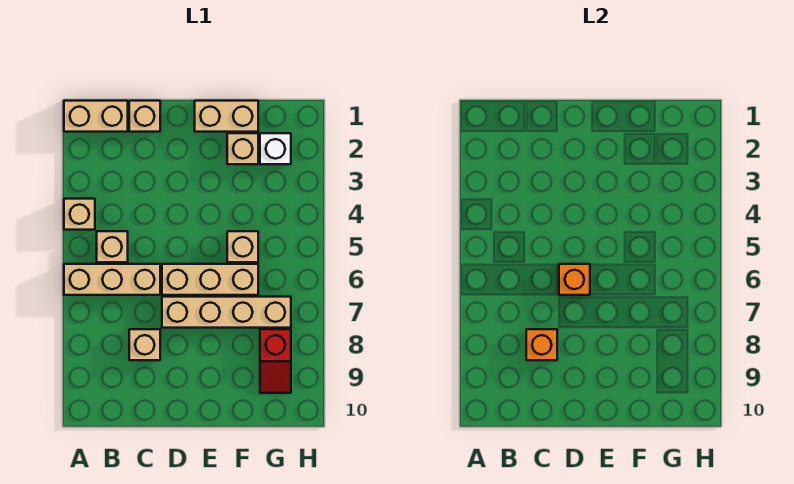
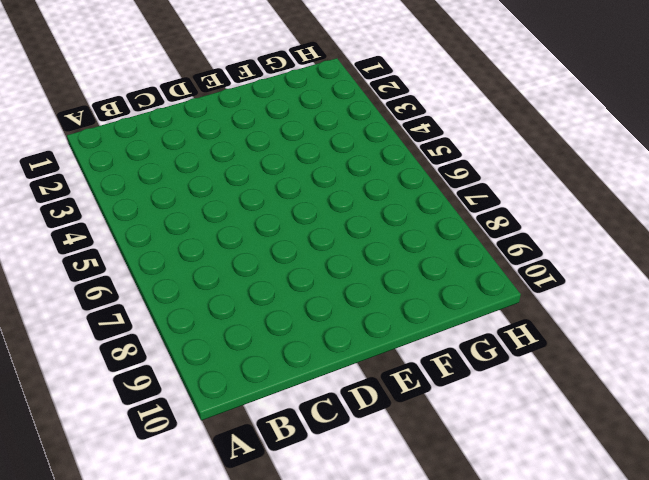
none -> tan 1x2 brick [64,101,128,132]
none -> tan 1x1 brick [64,199,95,230]
none -> tan 1x3 brick [64,264,160,295]

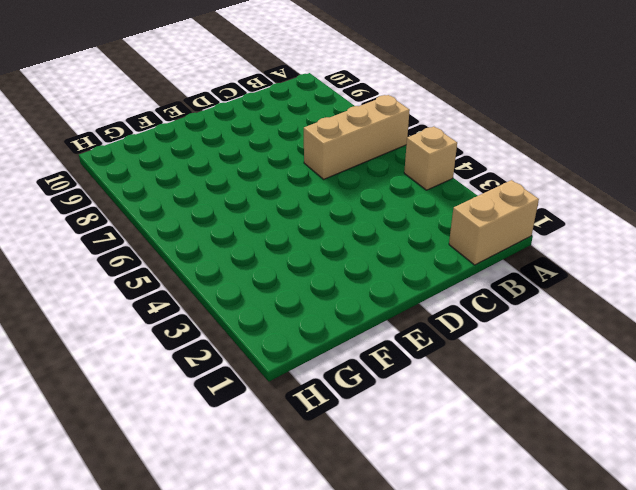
none -> tan 1x1 brick [97,231,128,262]
none -> tan 1x1 brick [129,101,160,132]
none -> tan 1x1 brick [129,329,160,360]

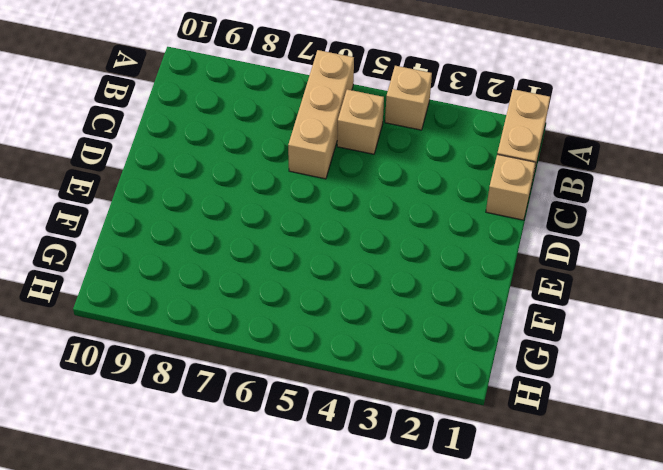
none -> tan 1x1 brick [129,329,160,360]
none -> tan 1x3 brick [162,264,258,295]
none -> tan 1x4 brick [162,297,291,328]

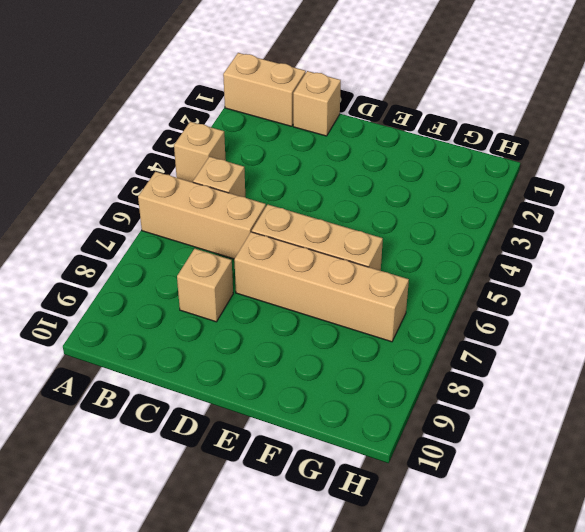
none -> tan 1x2 brick [195,101,258,132]
none -> tan 1x1 brick [227,133,258,164]
none -> tan 1x1 brick [227,231,258,262]

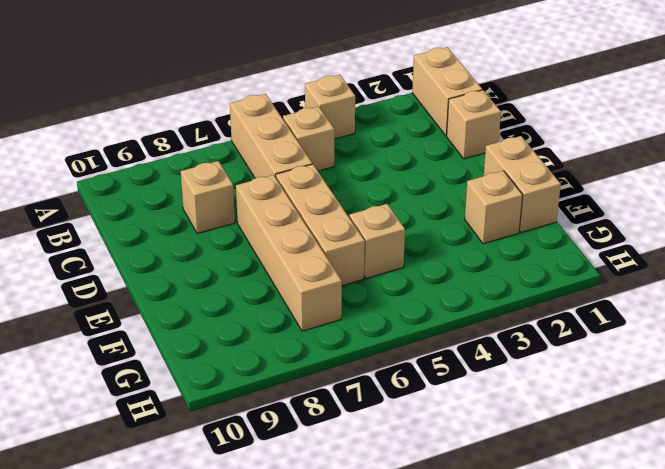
none -> white 1x1 brick [260,133,291,164]
none -> red 1x2 slope [260,329,291,393]
none -> orange 1x1 brick [526,329,557,360]

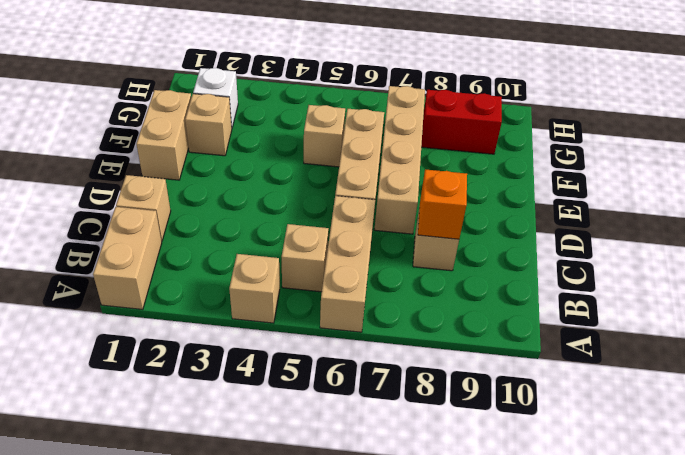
red 1x2 brick [421,90,502,154] -> red 1x2 slope [260,329,291,393]
none -> orange 1x1 brick [559,264,590,295]

